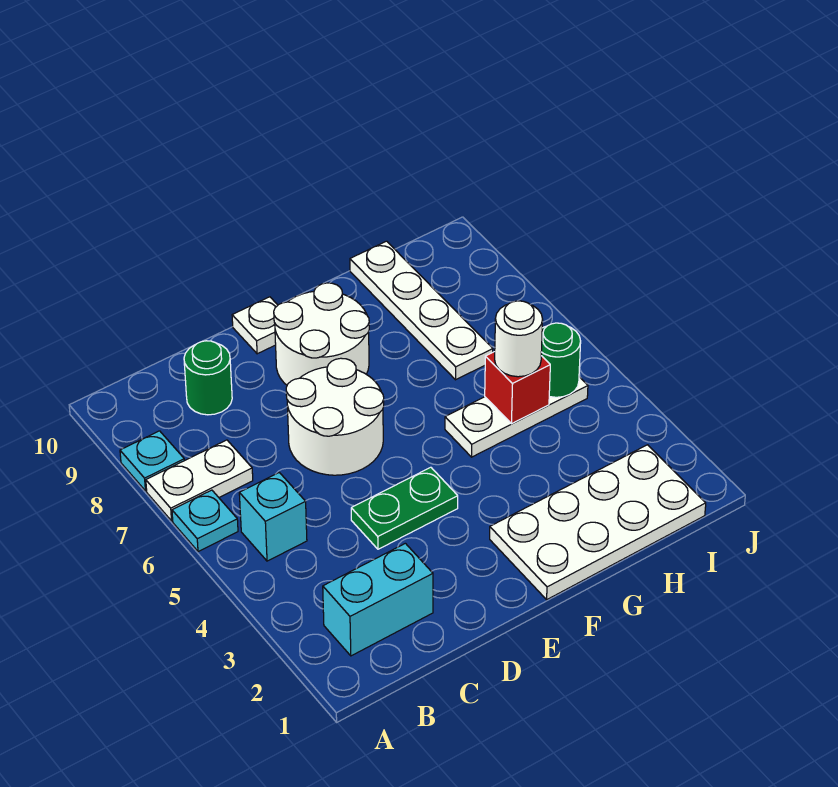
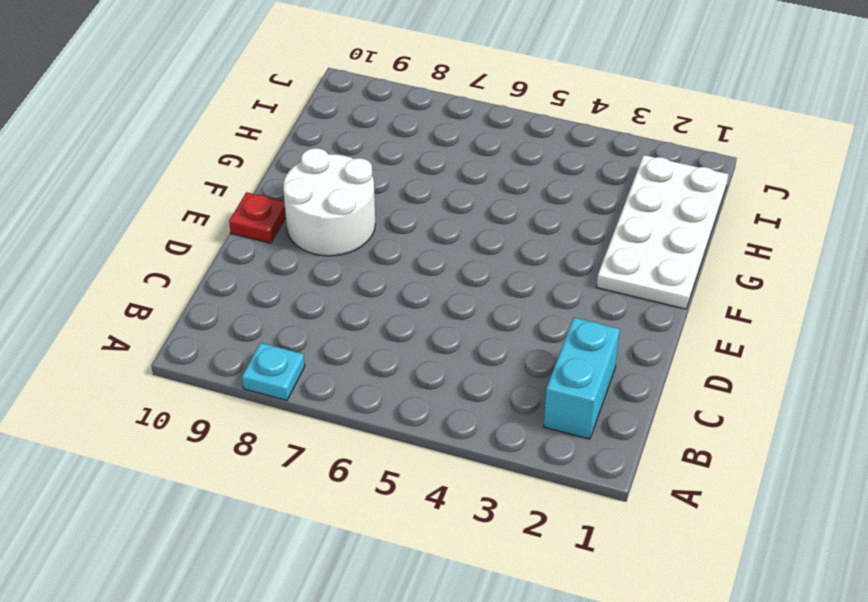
red 1x1 plate [229,192,286,243] -> white 1x1 plate [232,297,278,354]
none -> cyan 1x1 plate [172,490,238,552]
none -> white 1x2 plate [146,440,253,521]
none -> cyan 1x1 brick [239,473,307,561]

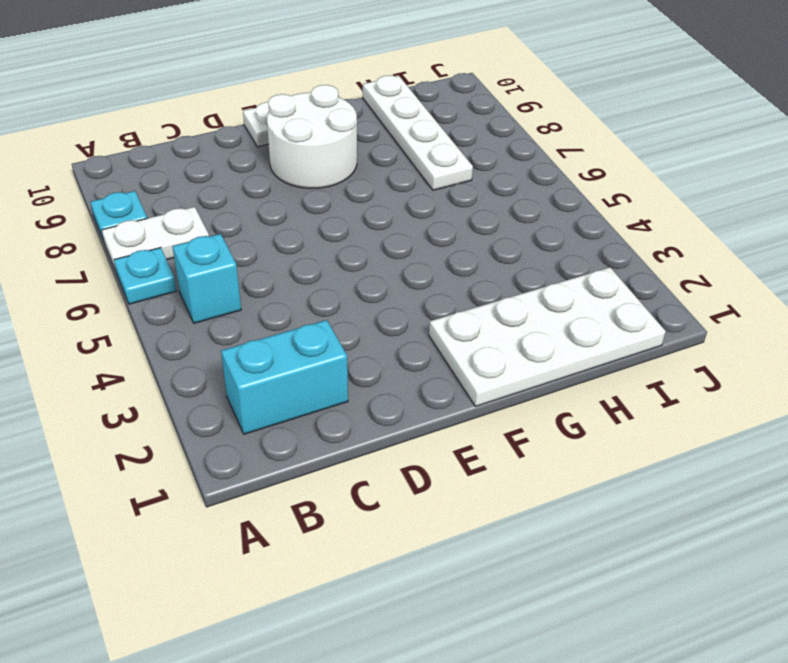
none -> green 1x1 round brick [184,341,232,415]
none -> green 1x2 plate [351,467,458,549]
none -> white 2x2 round brick [286,358,384,475]

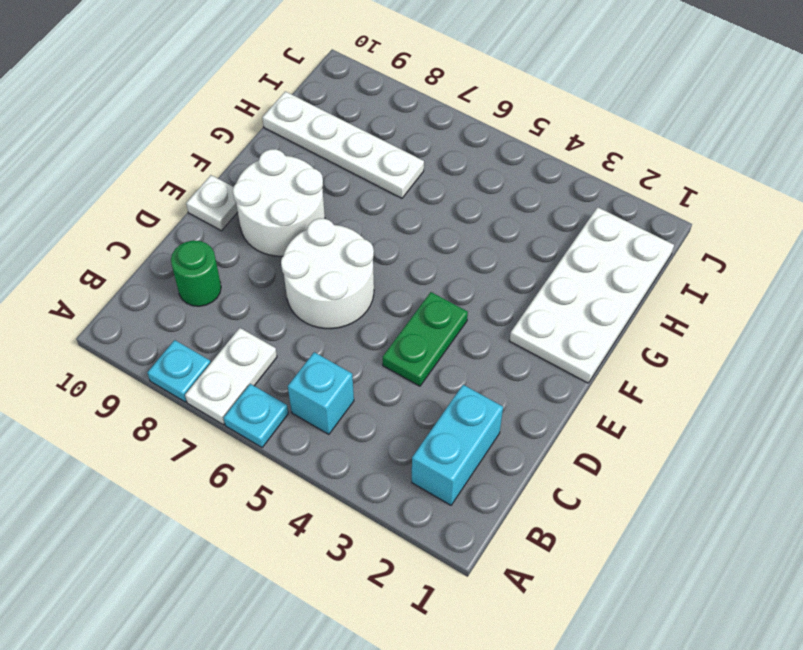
none -> white 1x3 plate [445,377,588,457]
none -> red 1x1 brick [485,352,550,424]
none -> green 1x1 round brick [541,323,581,397]

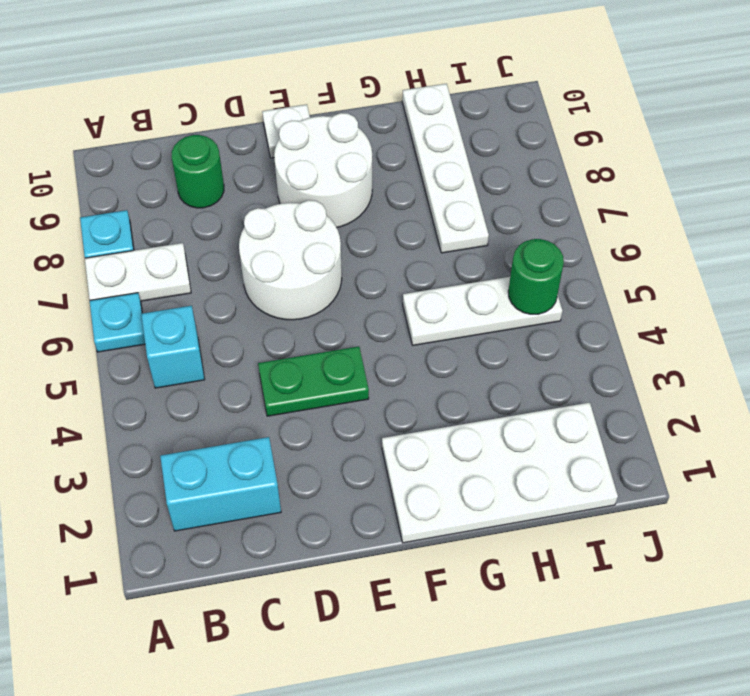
none -> red 1x1 brick [485,352,550,424]
none -> white 1x1 round brick [495,301,543,377]

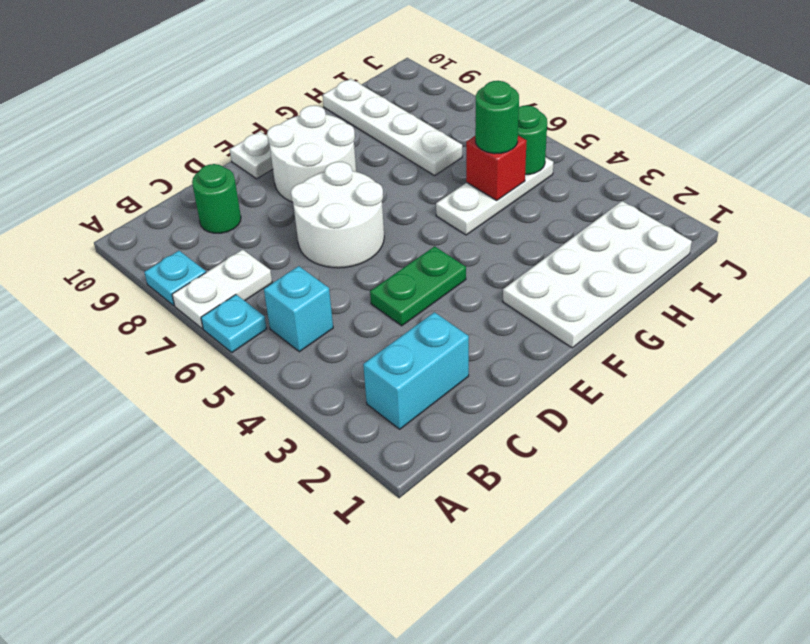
green 1x1 round brick [475,81,519,154] -> white 1x1 round brick [495,301,543,377]

